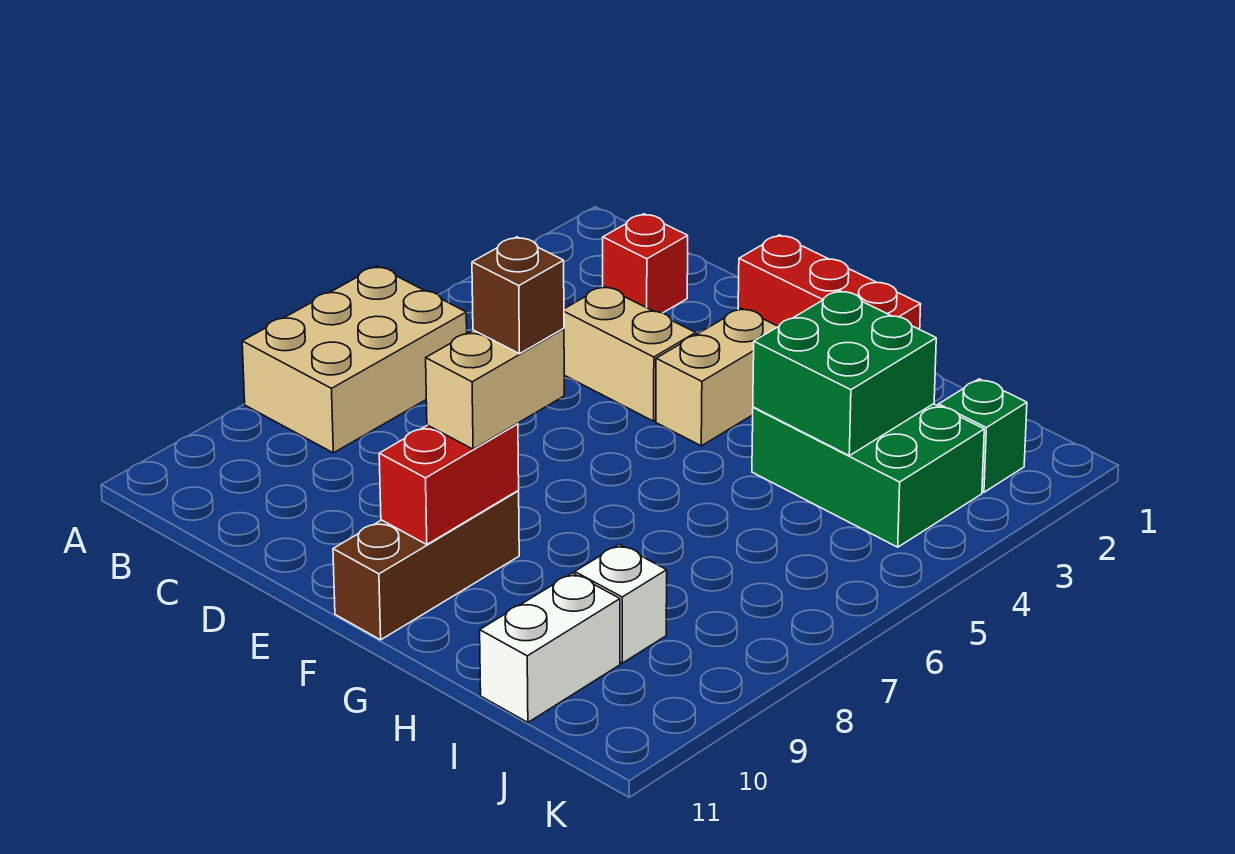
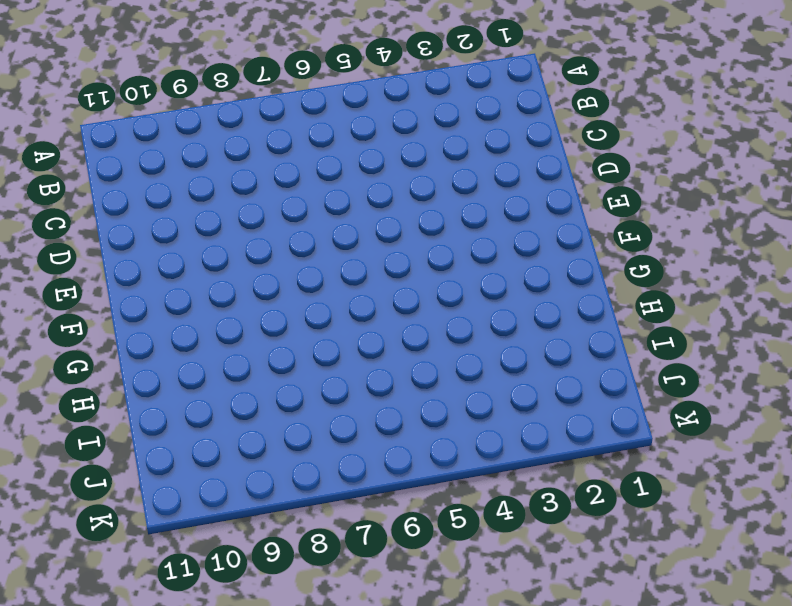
none -> tan 2x3 brick [242,266,467,453]
none -> red 1x1 brick [603,214,688,313]
none -> tan 1x2 brick [564,286,696,421]

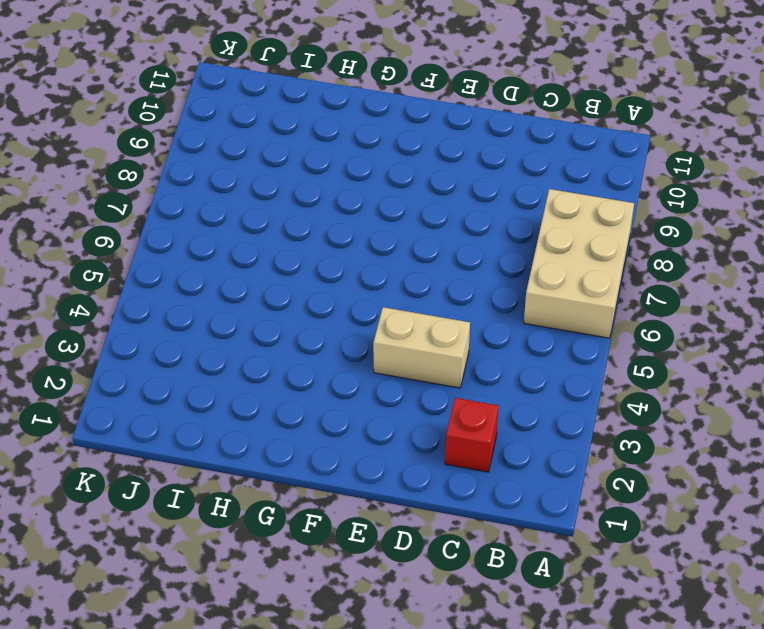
none -> red 1x3 brick [738,235,921,329]
none -> tan 1x2 brick [656,308,778,446]
none -> brown 1x3 brick [333,491,519,640]

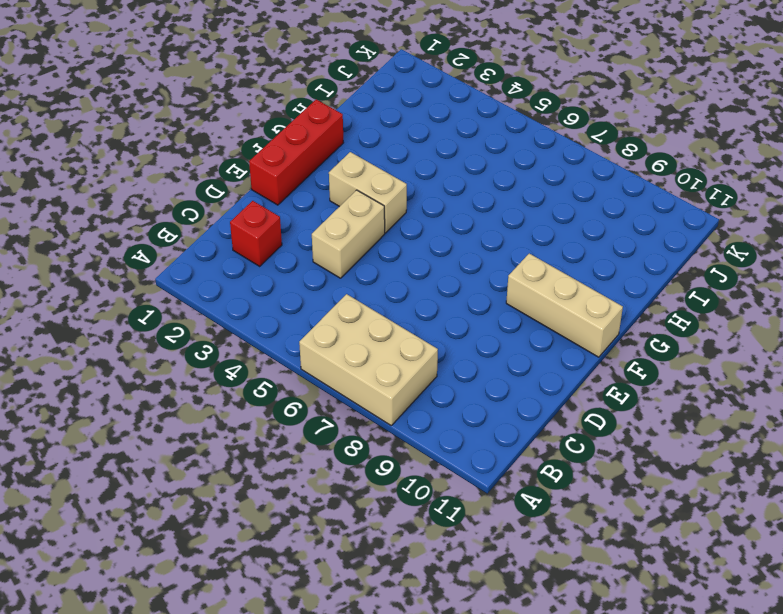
tan 1x3 brick [506,254,623,357] -> brown 1x3 brick [333,491,519,640]
none -> green 2x3 brick [752,404,984,547]
none -> white 1x1 brick [575,545,667,663]
none -> white 1x2 brick [480,573,620,722]

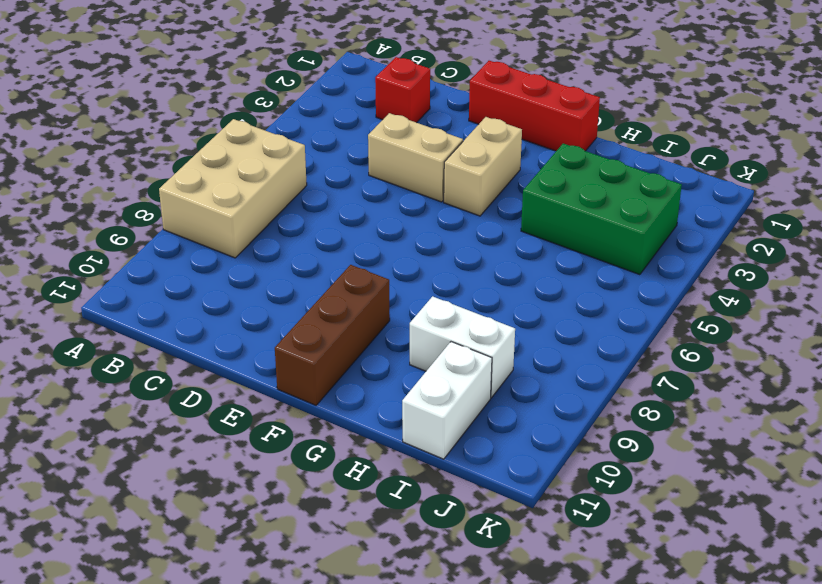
white 1x2 brick [410,296,515,398] -> white 1x1 brick [575,545,667,663]
none -> green 1x1 brick [939,379,1027,492]
none -> red 1x2 brick [379,424,519,545]
none -> green 2x2 brick [753,290,936,456]

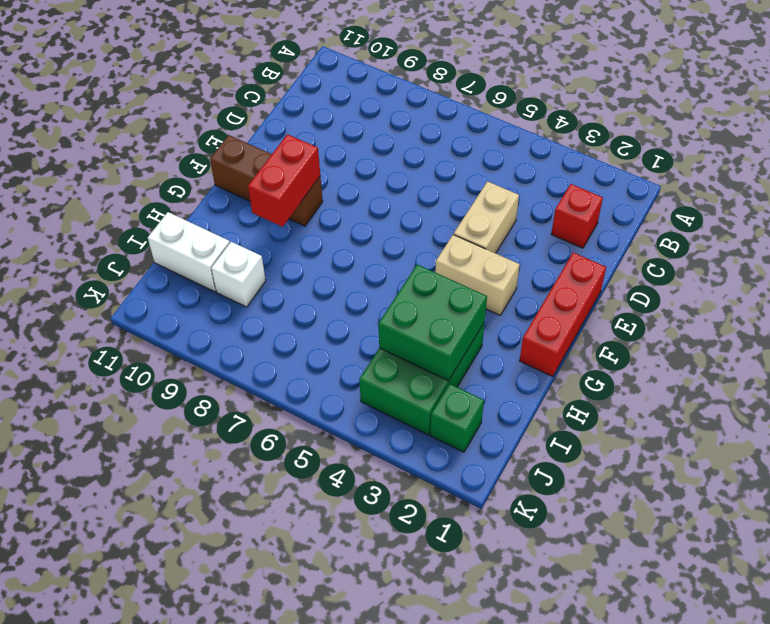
red 1x2 brick [248,134,320,227] -> red 1x2 brick turned to [379,424,519,545]
none -> tan 2x3 brick [242,266,467,453]
none -> tan 1x2 brick [426,329,564,449]
none -> brown 1x1 brick [472,237,564,354]

